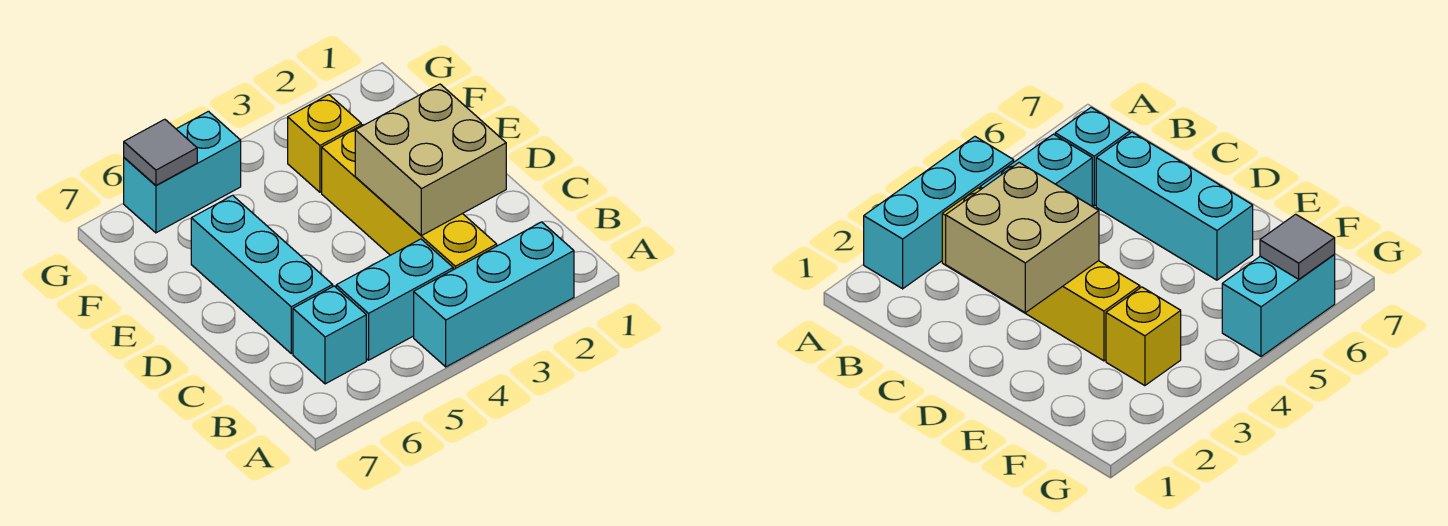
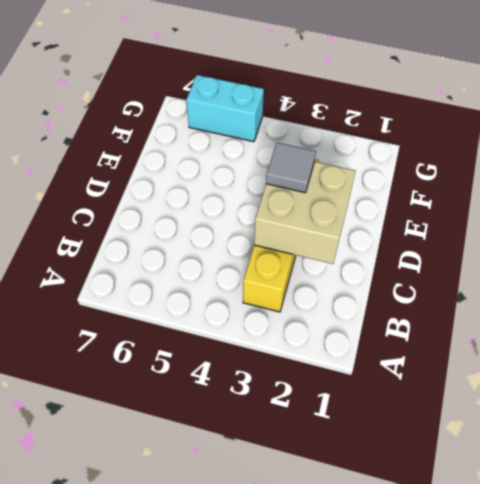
grey 1x1 tile [266,143,316,193] -> grey 1x1 tile moved to [124,119,197,185]
none -> cyan 1x3 brick [414,222,574,367]
none -> cyan 1x2 brick [336,239,453,360]

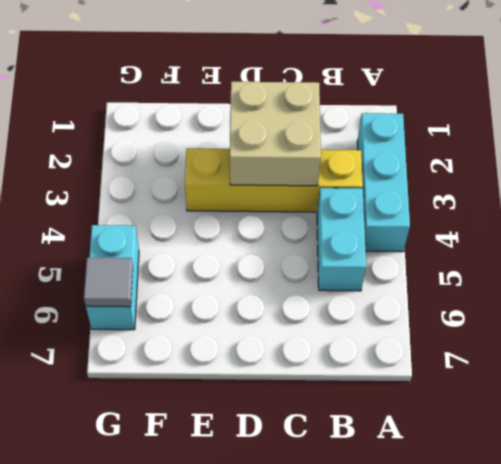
none -> cyan 1x1 brick [293,286,366,384]
none -> cyan 1x3 brick [191,195,333,354]

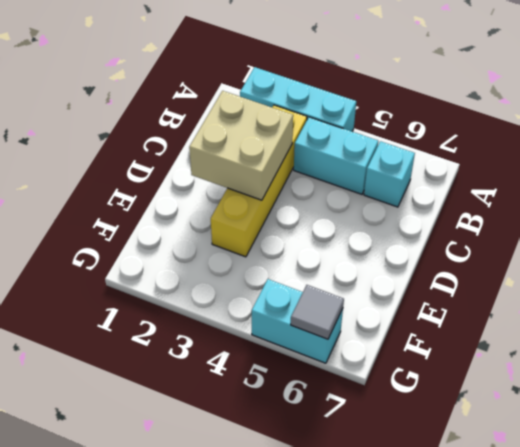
none -> cyan 1x3 brick [191,195,333,354]
none -> yellow 1x1 brick [288,95,361,192]

